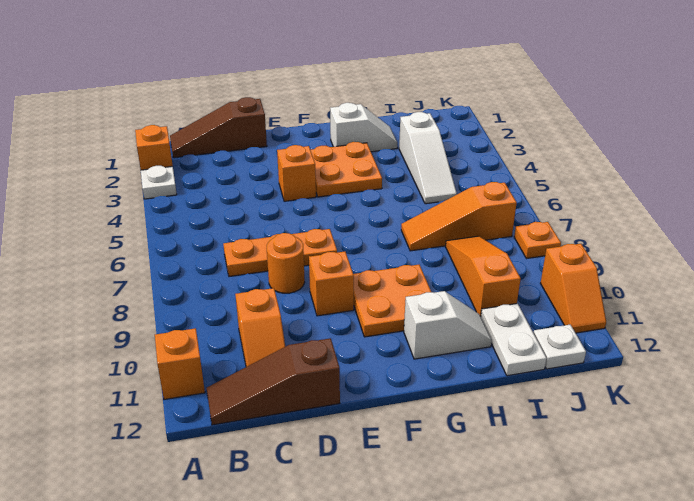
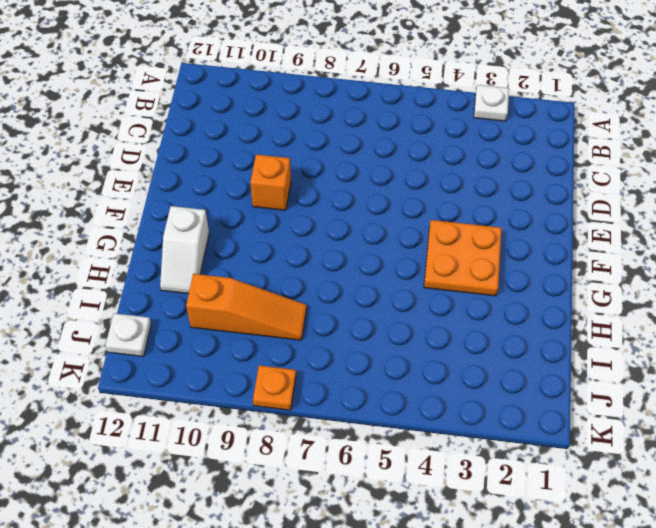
none -> orange 1x1 brick [135,125,173,170]
none -> orange 1x1 brick [155,328,205,399]
none -> brown 1x3 slope [170,97,267,158]

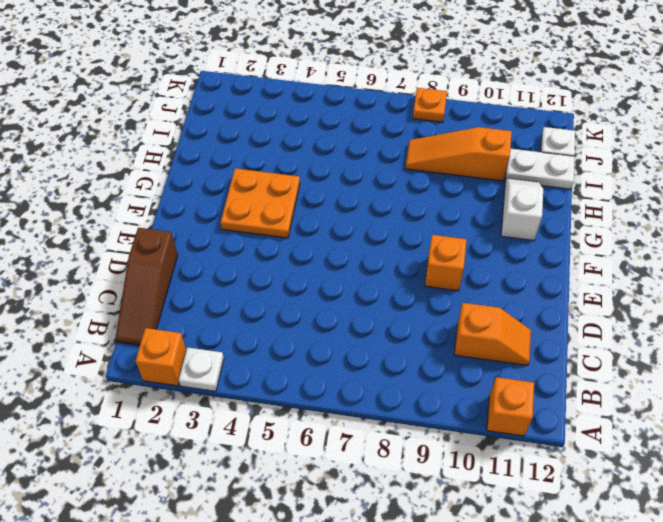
none -> brown 1x3 slope [207,338,340,425]
none -> orange 1x3 plate [223,229,337,277]
none -> orange 1x1 round brick [267,233,305,293]

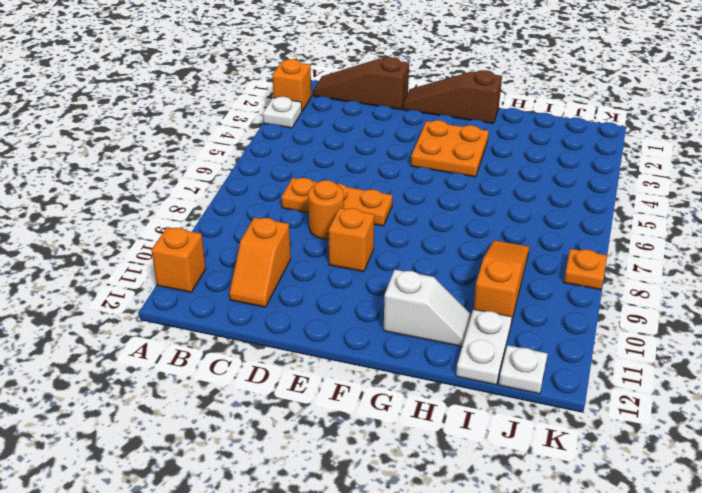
brown 1x3 slope [402,70,502,123] -> brown 1x3 slope moved to [207,338,340,425]
none -> orange 1x1 brick [277,145,316,201]
none -> orange 2x2 plate [353,265,431,337]
none -> white 1x2 slope [330,103,397,152]

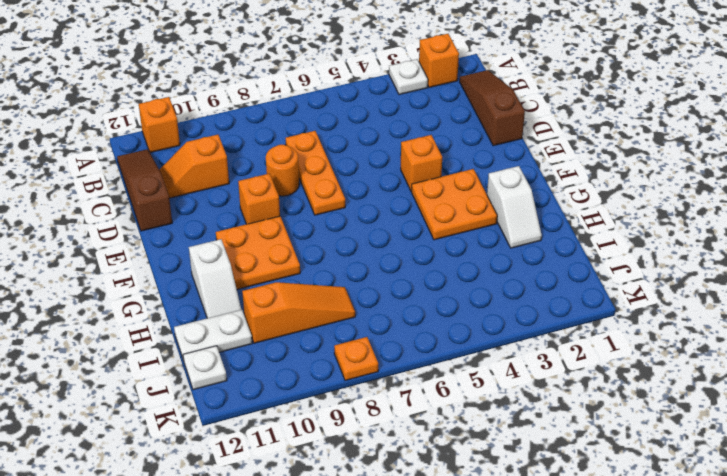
none -> orange 1x3 slope [401,182,517,251]
none -> white 1x3 slope [399,112,457,204]
none -> orange 1x2 slope [540,244,606,333]

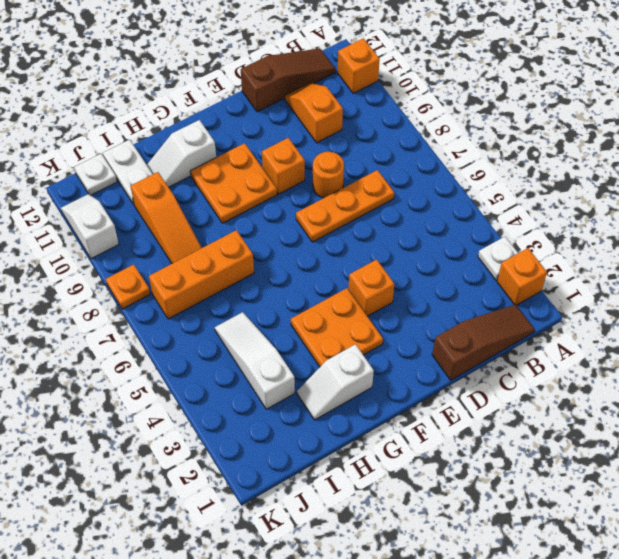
orange 1x3 brick [149,230,254,319] -> orange 1x3 slope [401,182,517,251]
white 1x2 slope [61,194,119,259] -> orange 1x2 slope [540,244,606,333]

